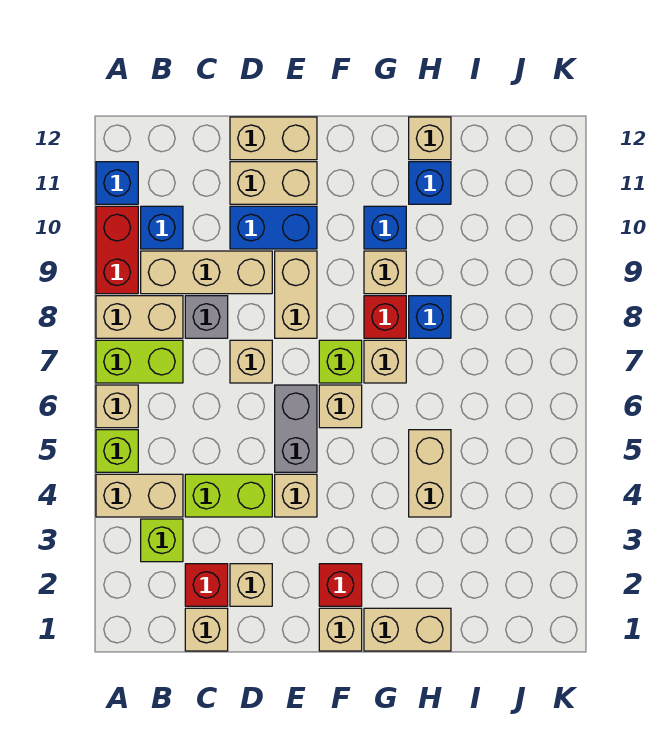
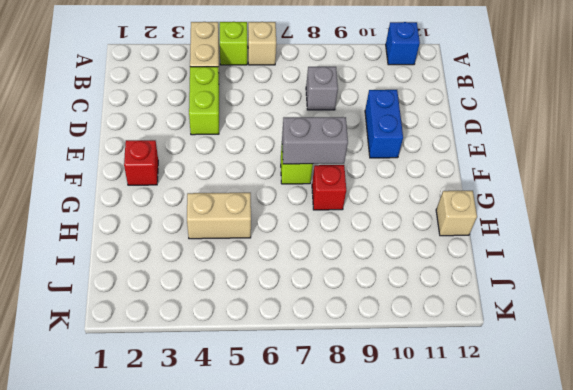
grey 1x2 brick [282,117,348,164] -> grey 1x2 brick moved to [275,385,317,472]
none -> lime 1x2 brick [96,340,183,383]
none -> tan 1x2 brick [96,296,183,338]
none -> red 1x2 brick [96,206,138,294]
none -> lime 1x1 brick [141,519,183,562]

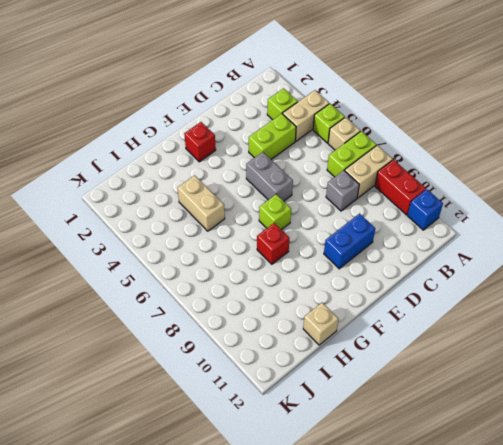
none -> tan 1x3 brick [141,251,272,294]
none -> blue 1x1 brick [141,206,183,249]
none -> tan 1x1 brick [185,608,228,651]
none -> red 1x1 brick [185,564,228,606]

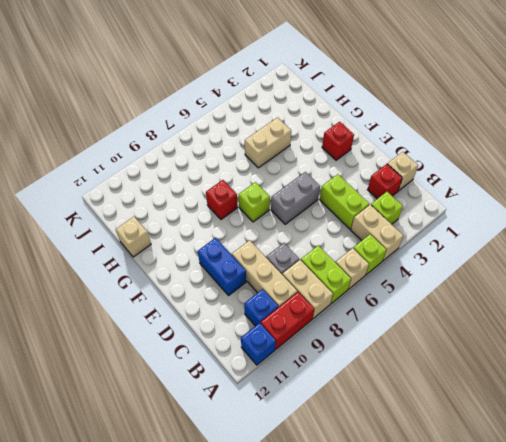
none -> tan 1x1 brick [230,564,272,606]
none -> tan 1x1 brick [230,340,272,383]
none -> tan 1x2 brick [230,162,317,204]
none -> tan 1x2 brick [230,117,317,160]

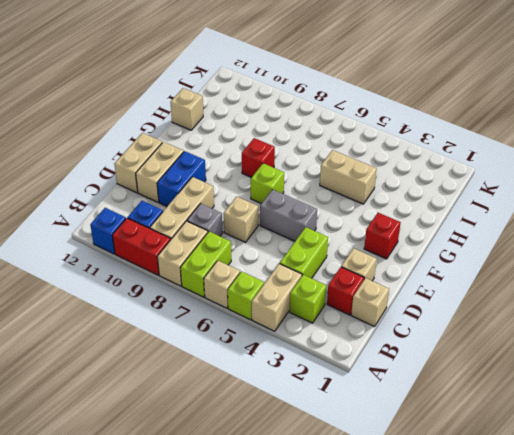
none -> tan 1x1 brick [275,474,317,517]
none -> tan 1x2 brick [275,251,317,338]
none -> tan 1x1 brick [319,608,362,651]
none -> tan 1x1 brick [319,385,362,428]

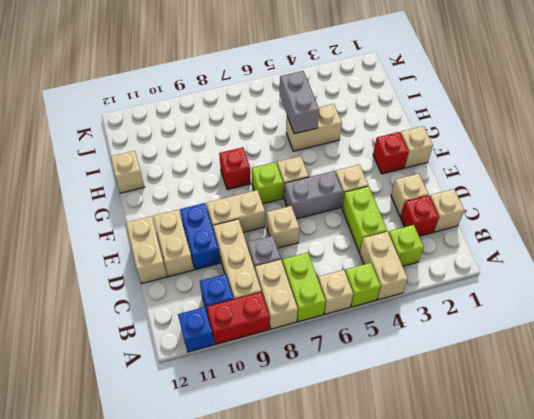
grey 1x2 brick [280,71,319,134] -> none
none -> tan 1x2 brick [364,608,451,651]
none -> tan 1x1 brick [364,340,406,383]
none -> tan 1x1 brick [364,251,406,294]
none -> blue 1x1 brick [364,206,406,249]

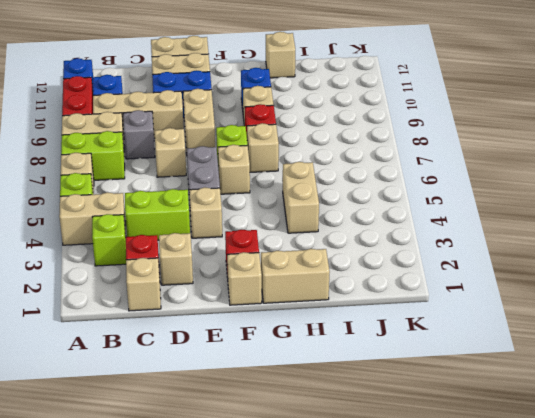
none -> blue 1x1 brick [409,296,451,338]
none -> blue 1x1 brick [409,162,451,204]

